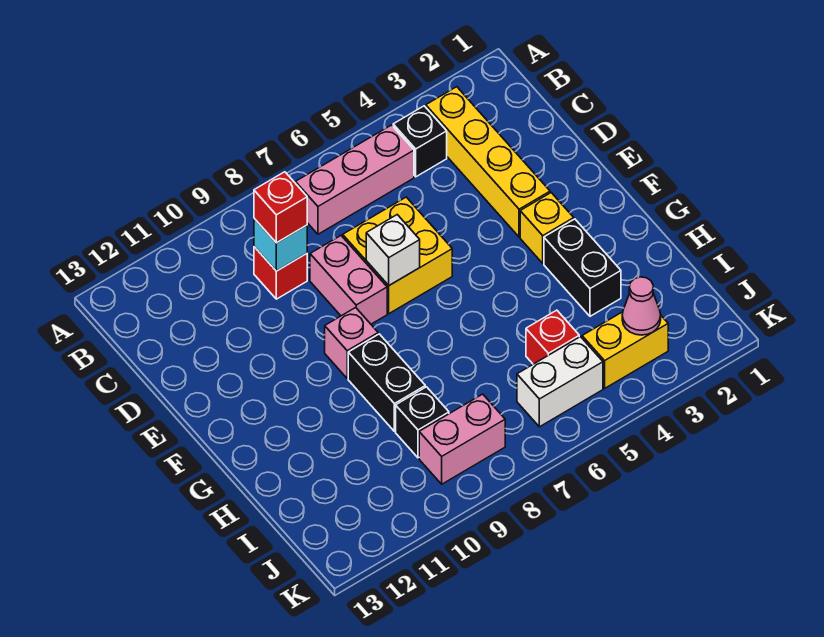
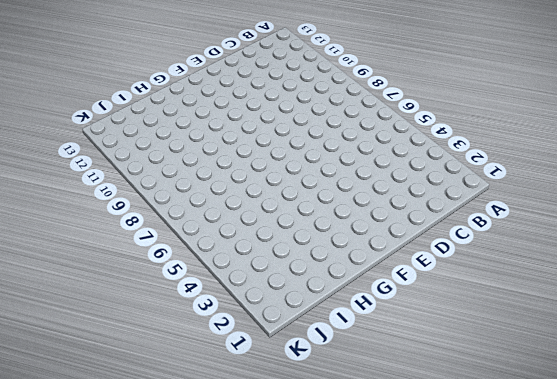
none -> yellow 1x4 brick [426,87,550,237]
none -> black 1x1 brick [393,106,447,177]
none -> pink 1x3 brick [295,125,414,234]

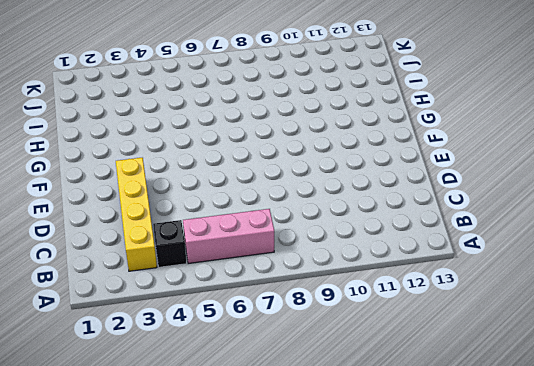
none -> red 1x1 brick [254,247,307,299]
none -> yellow 2x2 brick [343,197,452,314]
none -> pink 1x2 brick [310,236,387,324]

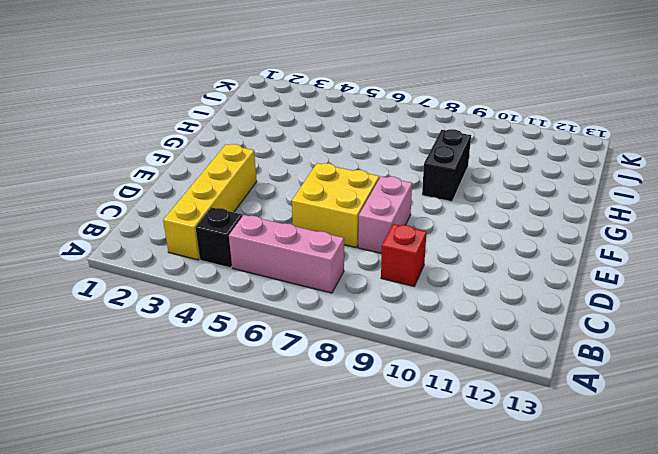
none -> yellow 1x1 brick [520,193,574,263]
none -> pink 1x1 brick [325,308,378,378]
none -> black 1x2 brick [544,219,621,316]

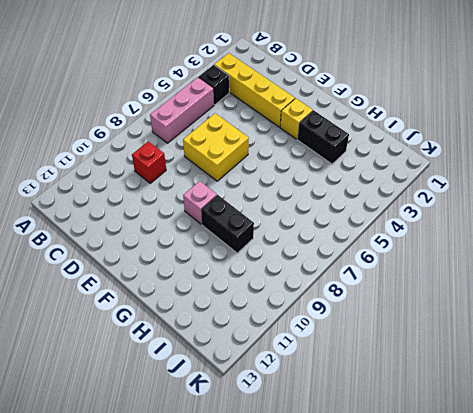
none -> pink 1x2 brick [310,236,387,324]
none -> red 1x1 brick [526,310,579,364]
none -> black 1x1 brick [396,387,449,458]

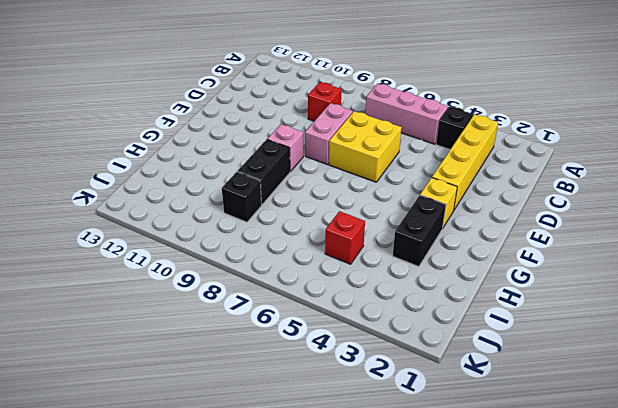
none -> yellow 1x2 brick [582,312,668,388]
none -> white 1x2 brick [517,337,603,427]
none -> pink 1x2 brick [419,394,505,484]

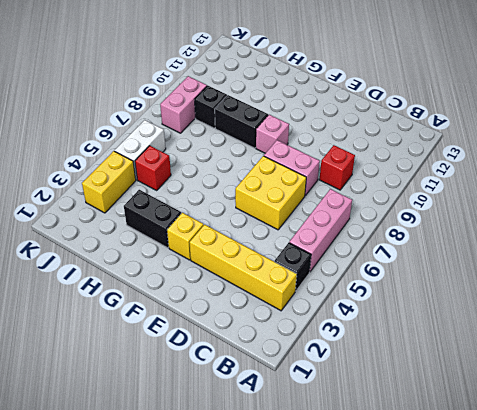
none -> cyan 1x1 brick [254,219,307,271]
none -> white 1x1 brick [366,215,420,285]
none -> pink 1x1 cone [622,277,661,335]

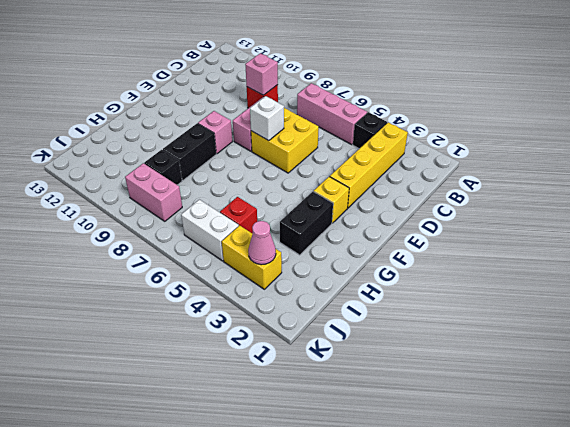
pink 1x1 brick [245,53,278,95] -> cyan 1x1 brick [254,219,307,271]
none -> red 1x1 brick [254,172,307,243]

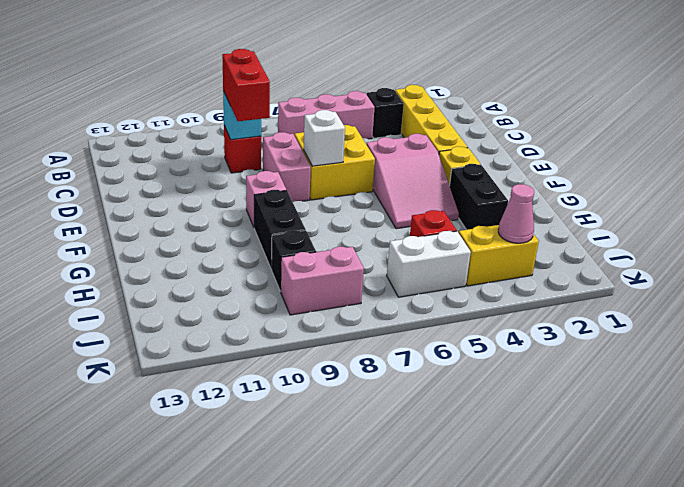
red 1x2 brick [222,49,270,121] -> red 1x1 brick [254,172,307,243]
pink 2x3 slope [366,134,459,229] -> none

